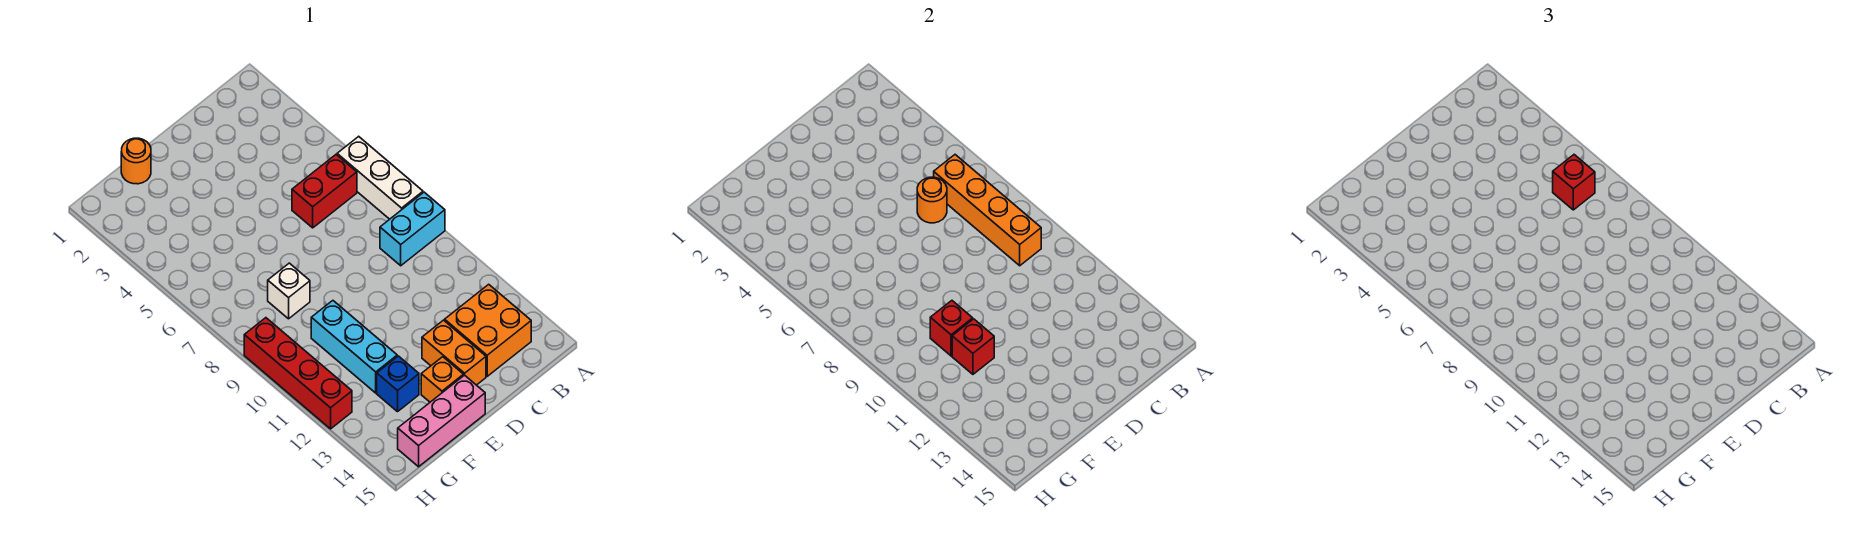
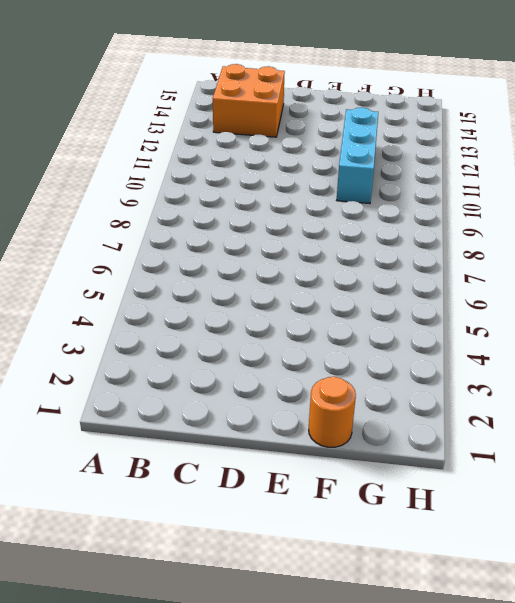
none -> white 1x3 brick [337,136,423,219]
none -> cyan 1x2 brick [380,192,445,266]
none -> red 1x2 brick [292,155,357,228]

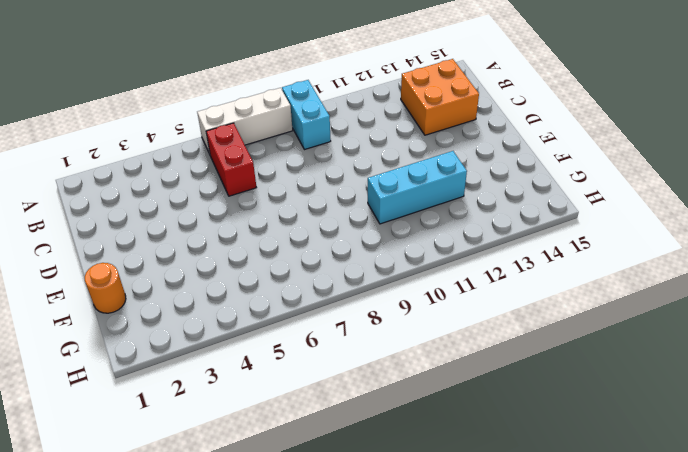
none -> orange 1x2 brick [422,320,486,385]
none -> orange 1x1 brick [421,357,463,402]
none -> pink 1x3 brick [398,375,485,467]

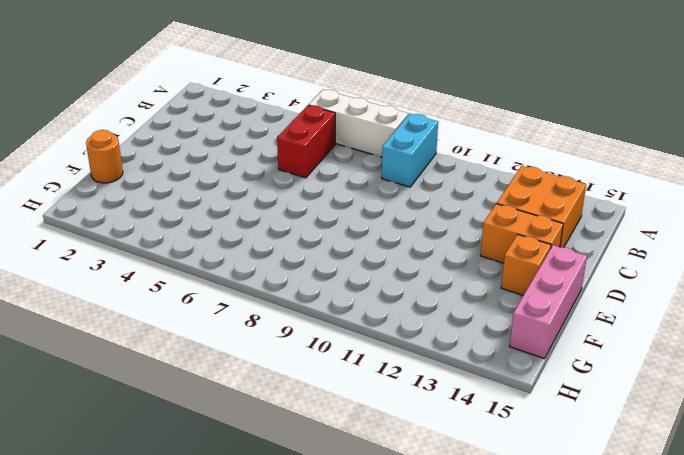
none -> white 1x1 brick [268,263,310,319]
none -> cyan 1x3 brick [311,301,397,393]
none -> blue 1x1 brick [377,356,419,412]

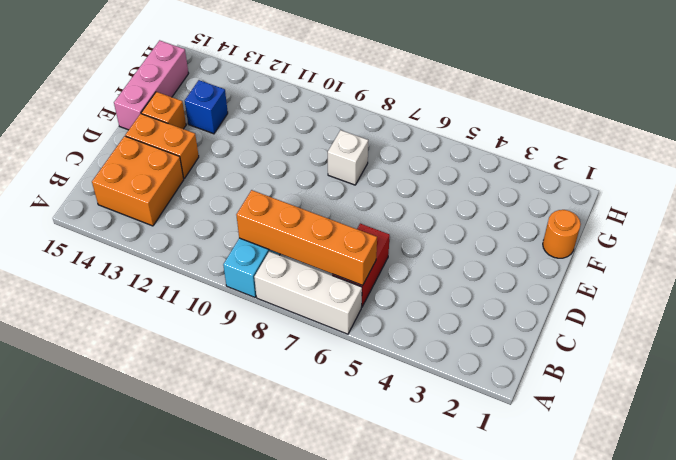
none -> cyan 1x3 brick [311,301,397,393]
none -> red 1x4 brick [244,318,352,429]
none -> orange 1x1 round brick [917,177,947,223]

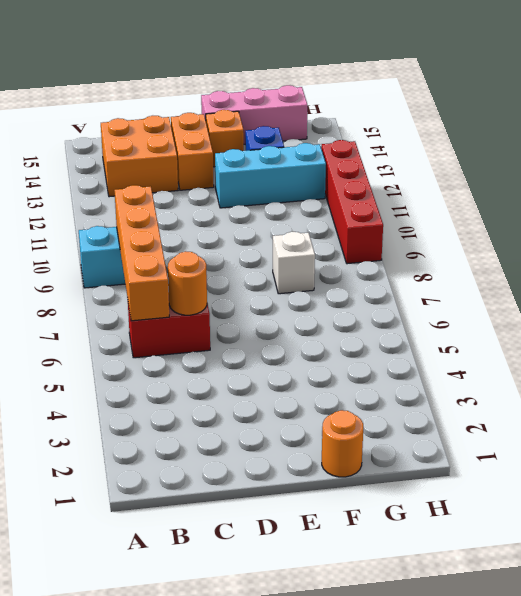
cyan 1x3 brick [215,143,326,208] -> cyan 1x3 brick turned to [311,301,397,393]
none -> white 1x3 brick [337,136,423,219]
none -> red 1x1 brick [930,301,973,356]
none -> red 1x1 brick [952,319,994,374]

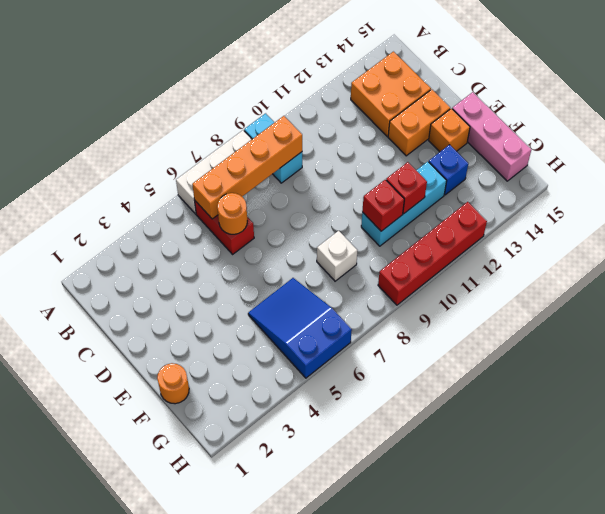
blue 2x3 slope [248,278,352,378] -> none
none -> red 1x1 brick [1553,155,1595,210]

